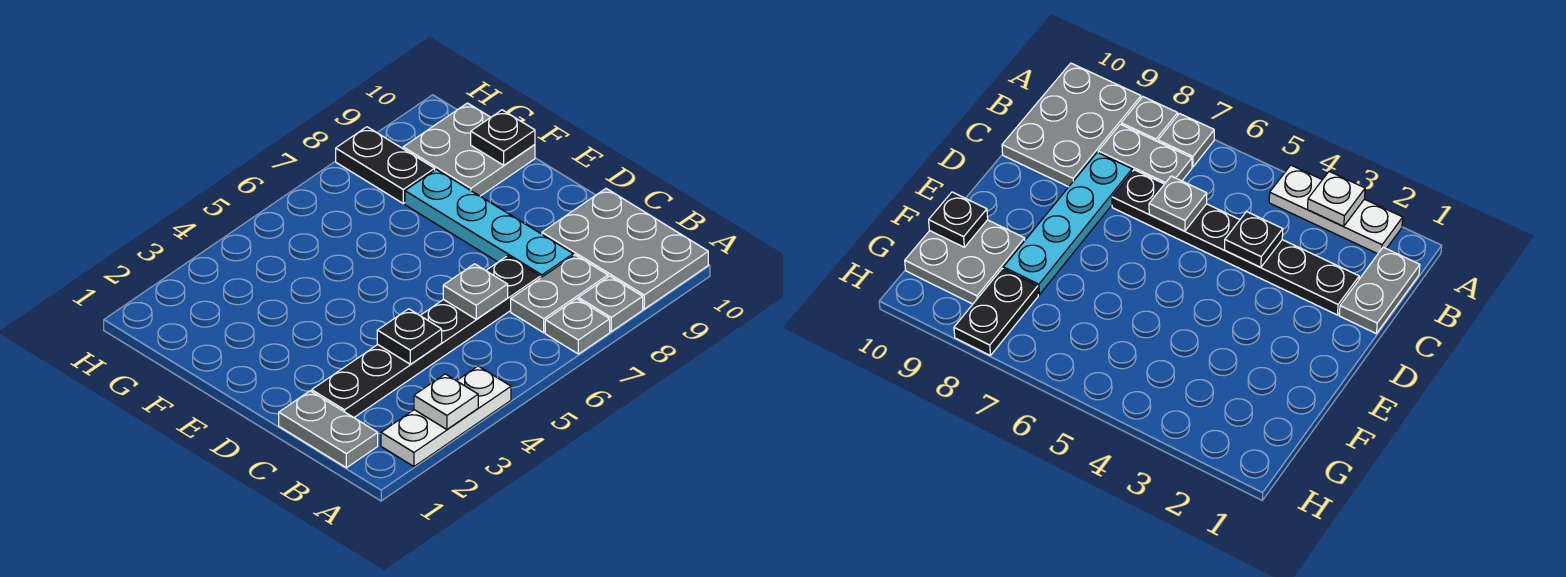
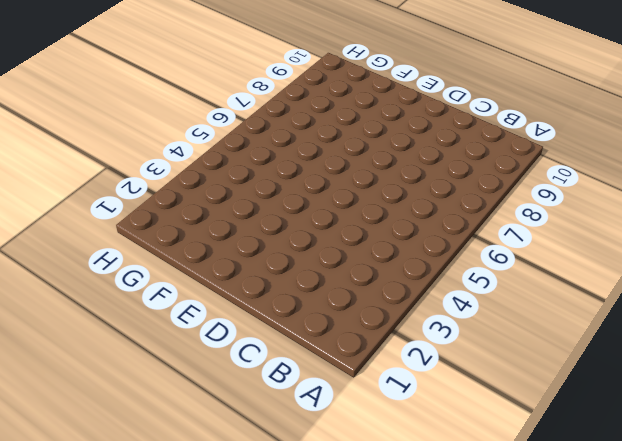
none -> white 1x3 plate [381,366,511,466]
none -> grey 1x1 plate [545,299,610,354]
none -> grey 1x1 plate [578,276,643,331]

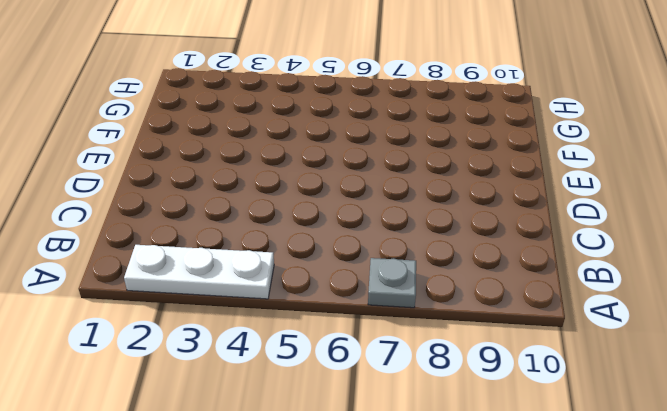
none -> grey 1x1 plate [578,276,643,331]
none -> grey 2x3 plate [542,189,708,309]
none -> grey 1x2 plate [279,391,378,468]

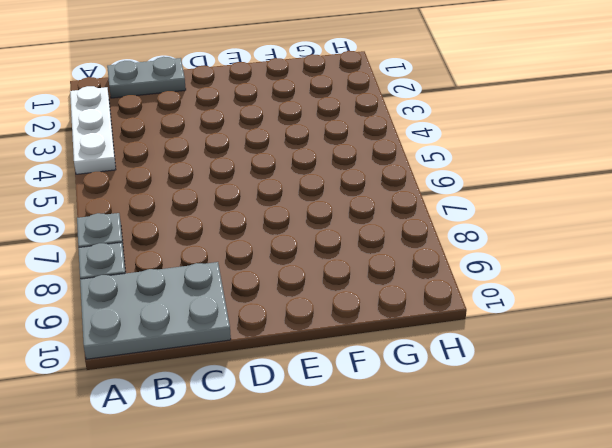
none -> grey 1x2 plate [511,255,608,333]
none -> black 1x6 plate [312,256,540,417]
none -> cyan 1x4 plate [405,169,573,278]

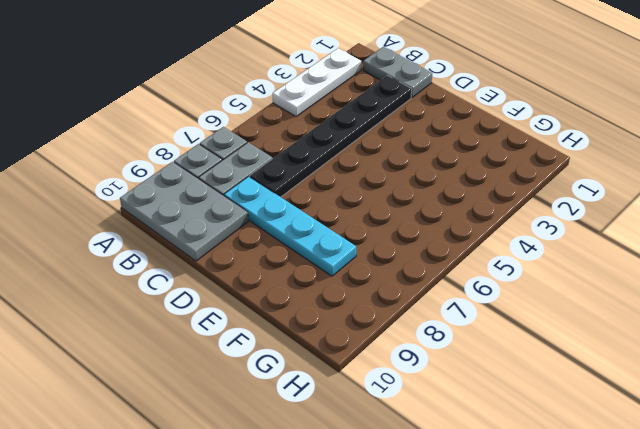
none -> grey 2x2 plate [403,103,535,196]
none -> black 1x2 plate [336,127,435,203]
none -> white 1x1 plate [414,374,478,429]

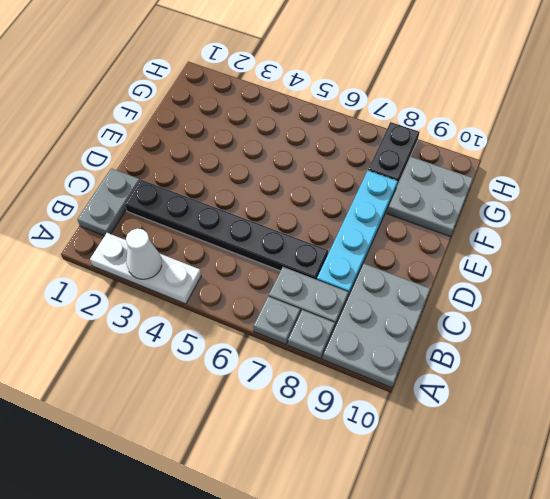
white 1x1 cone [126,229,162,279] -> white 1x1 plate [414,374,478,429]
none -> black 1x1 plate [377,309,442,364]
none -> grey 1x1 plate [443,264,508,319]
none -> black 1x1 plate [471,110,535,165]

